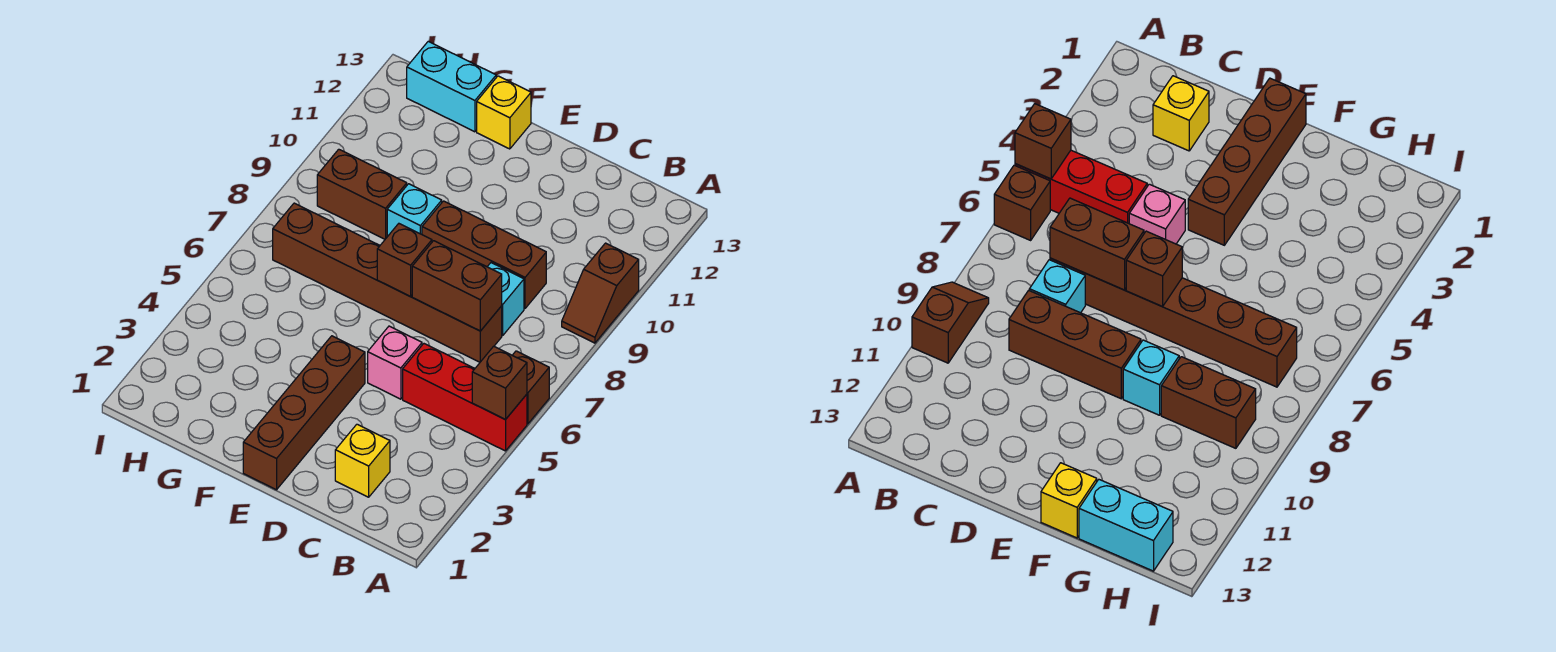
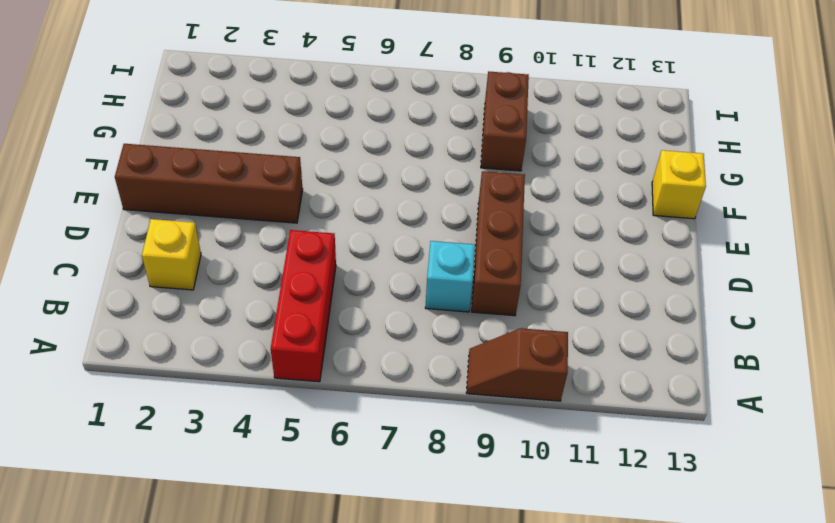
none -> brown 1x1 brick [512,351,549,424]
none -> brown 1x6 brick [273,203,502,362]
none -> pink 1x1 brick [368,326,422,399]

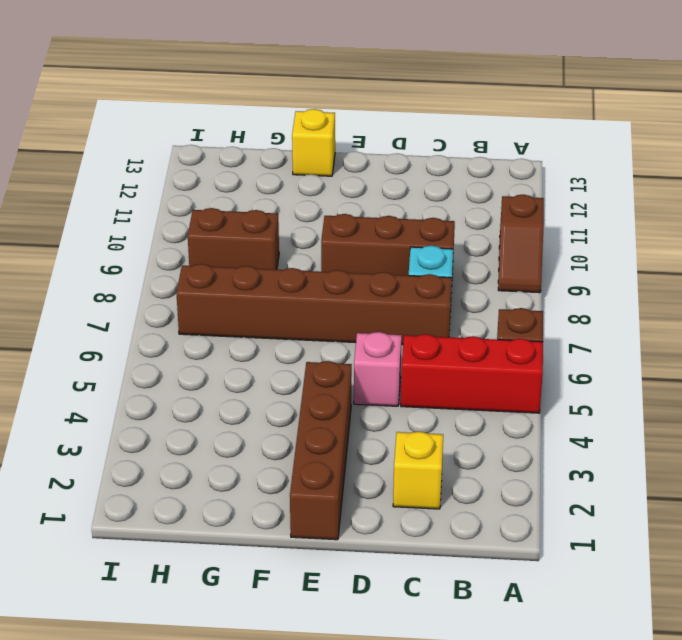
none -> cyan 1x1 brick [387,184,442,237]
none -> cyan 1x2 brick [407,41,496,132]
none -> brown 1x1 brick [472,346,527,420]

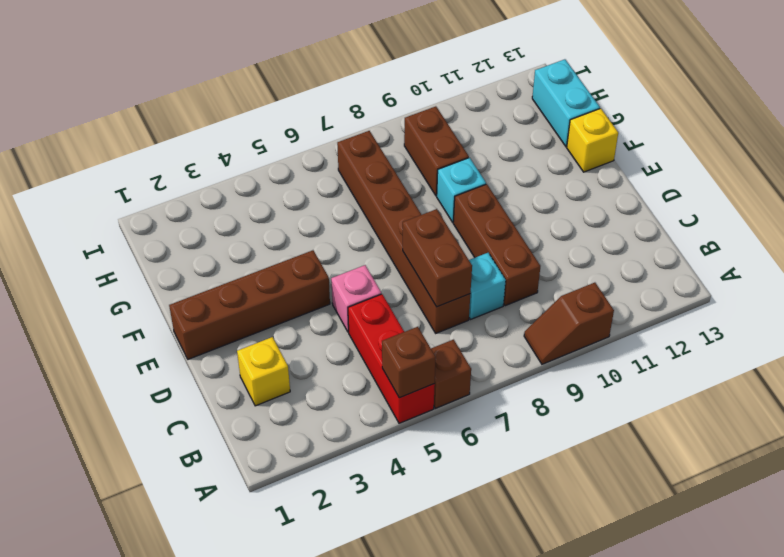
none -> brown 1x1 brick [377,224,432,296]

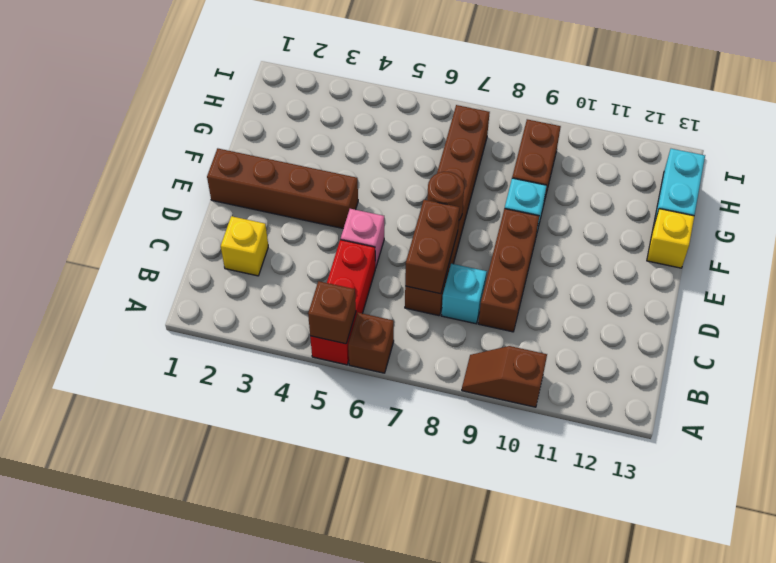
brown 1x1 round brick [427,172,464,220] -> brown 1x1 brick [377,224,432,296]

